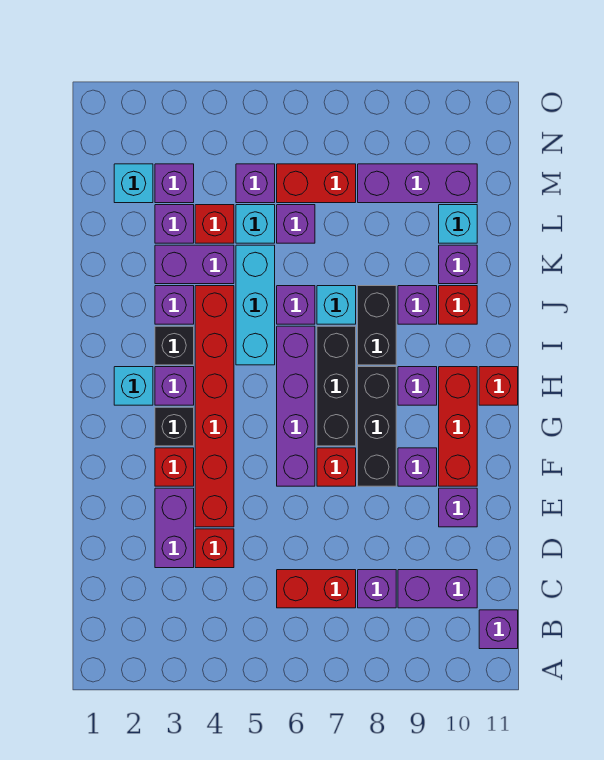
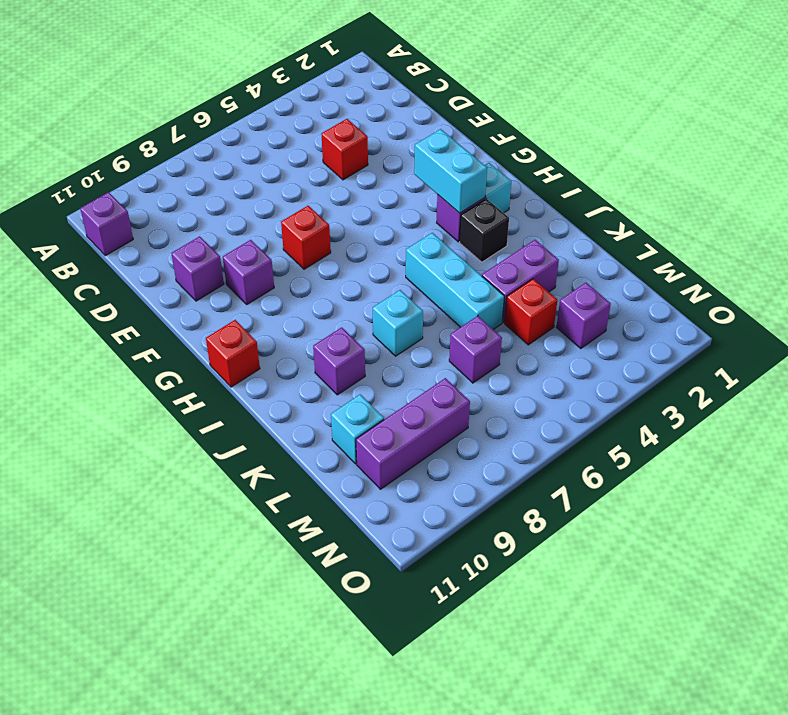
cyan 1x2 brick [414,129,487,213] -> none
none -> red 1x2 brick [277,570,356,608]
none -> purple 1x1 brick [358,570,396,608]
none -> purple 1x2 brick [398,570,477,608]
none -> purple 1x2 brick [155,488,194,568]

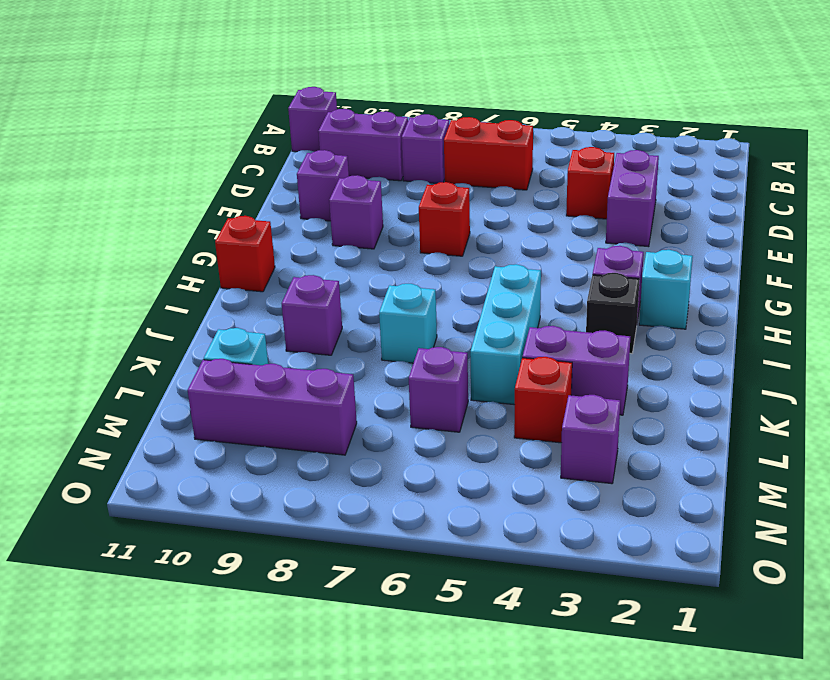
none -> red 1x6 brick [195,286,234,527]
none -> red 1x1 brick [155,448,194,486]
none -> purple 1x4 brick [277,326,315,486]
none -> black 1x3 brick [358,367,396,486]

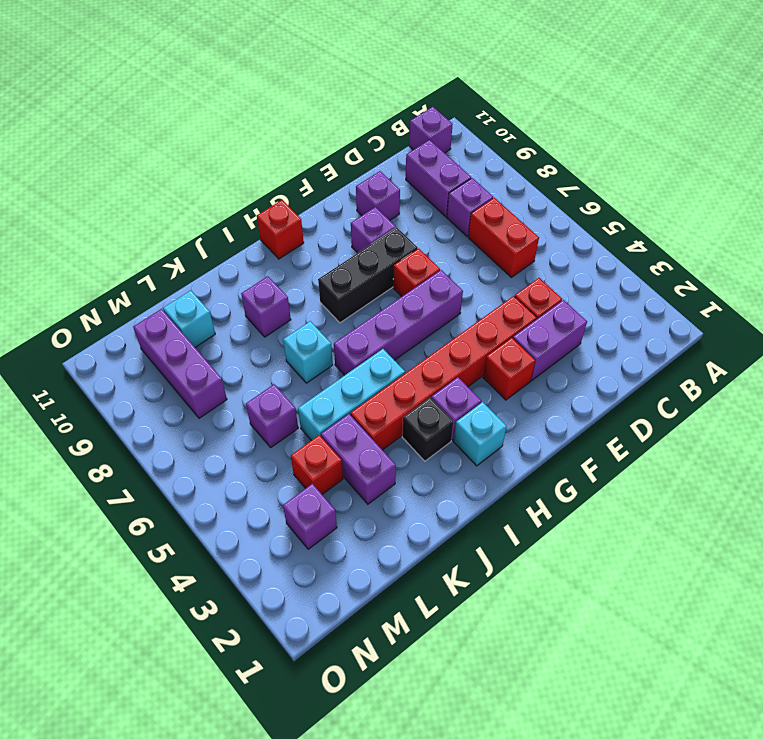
none -> red 1x3 brick [439,367,477,486]
none -> black 1x1 brick [155,407,194,446]
none -> black 1x3 brick [317,326,356,446]
none -> purple 1x1 brick [398,367,437,405]

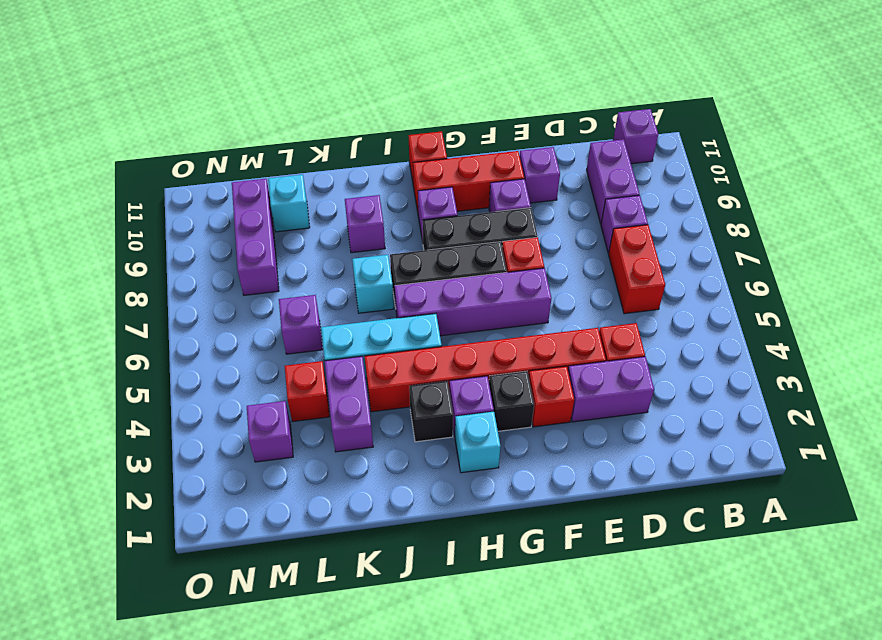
none -> black 1x2 brick [358,286,396,365]
none -> purple 1x1 brick [155,286,194,324]
none -> purple 1x1 brick [277,286,315,324]
none -> red 1x1 brick [439,286,477,324]

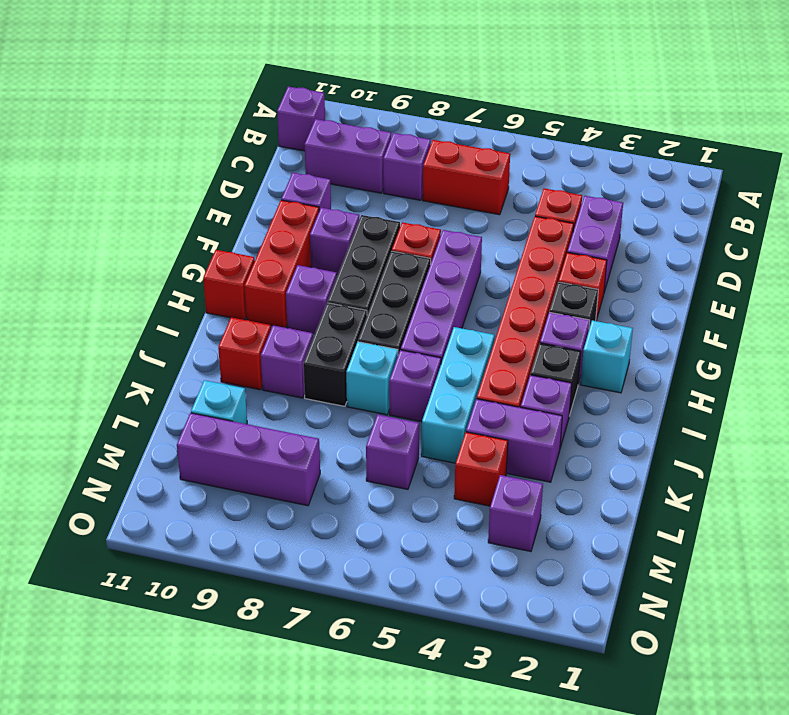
none -> purple 1x1 brick [439,245,477,284]
none -> purple 1x1 brick [155,205,194,243]
none -> cyan 1x1 brick [236,205,275,243]
none -> cyan 1x1 brick [114,164,153,203]

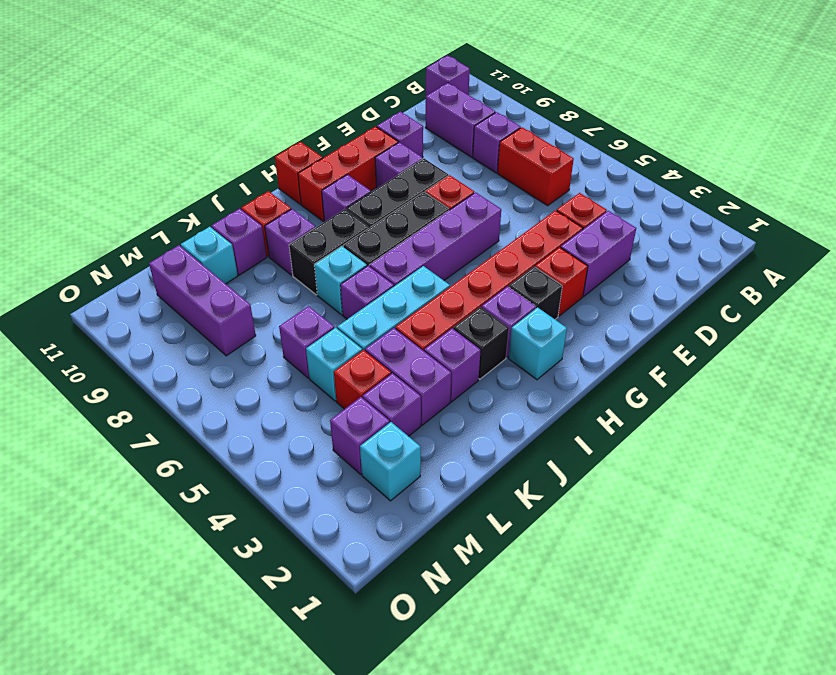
none -> purple 1x1 brick [236,164,275,203]
none -> red 1x2 brick [277,164,356,203]

